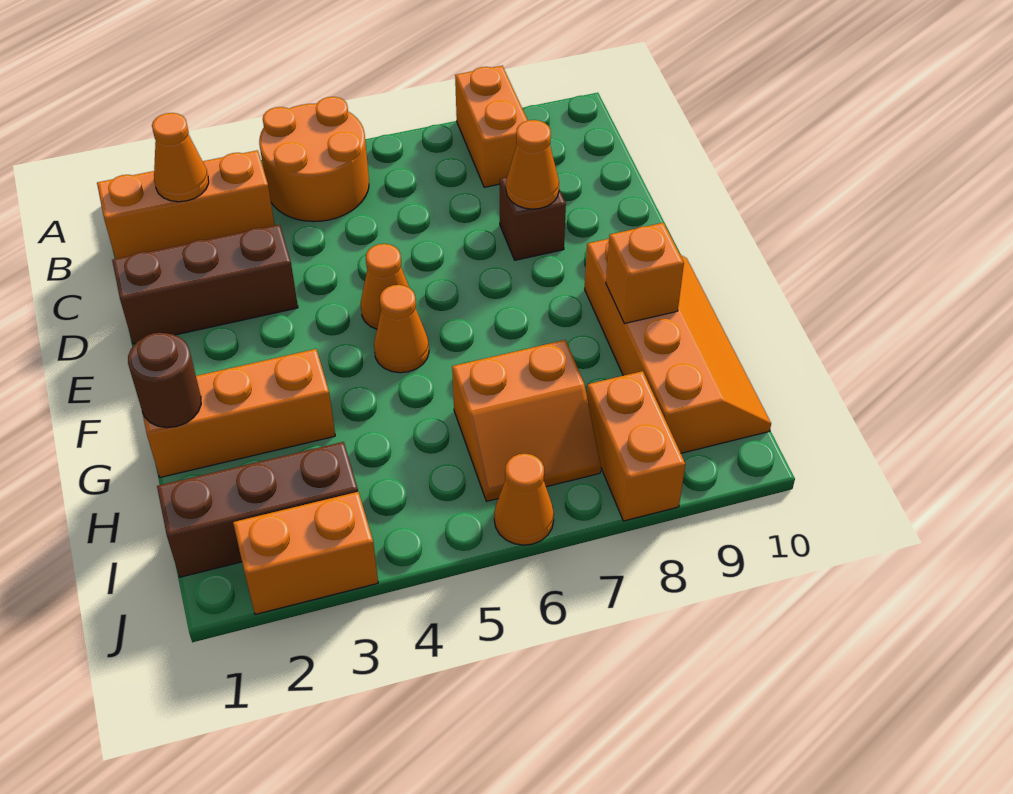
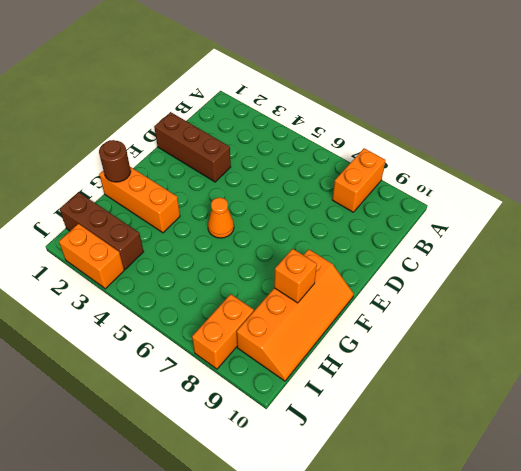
none -> orange 2x2 round brick [259,97,369,222]
none -> orange 1x3 brick [97,150,275,259]
none -> brown 1x1 brick [500,177,566,260]

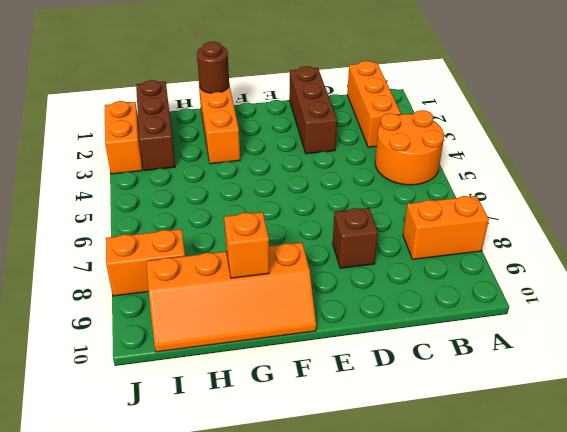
none -> orange 1x1 cone [361,244,409,329]
none -> orange 1x1 cone [374,285,429,373]
none -> orange 2x2 slope [452,340,601,501]

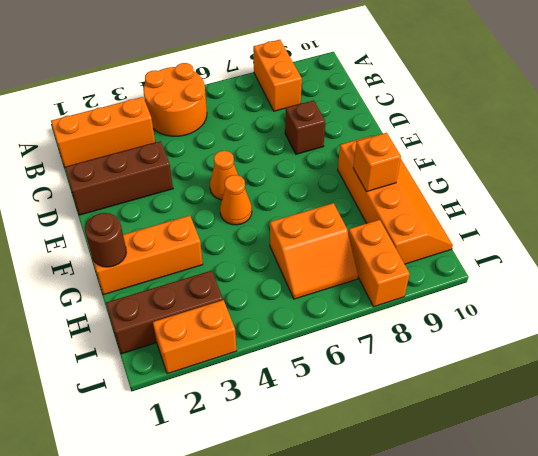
none -> orange 1x1 cone [494,454,554,545]
none -> orange 1x1 cone [152,113,209,202]
none -> orange 1x1 cone [506,120,559,209]

